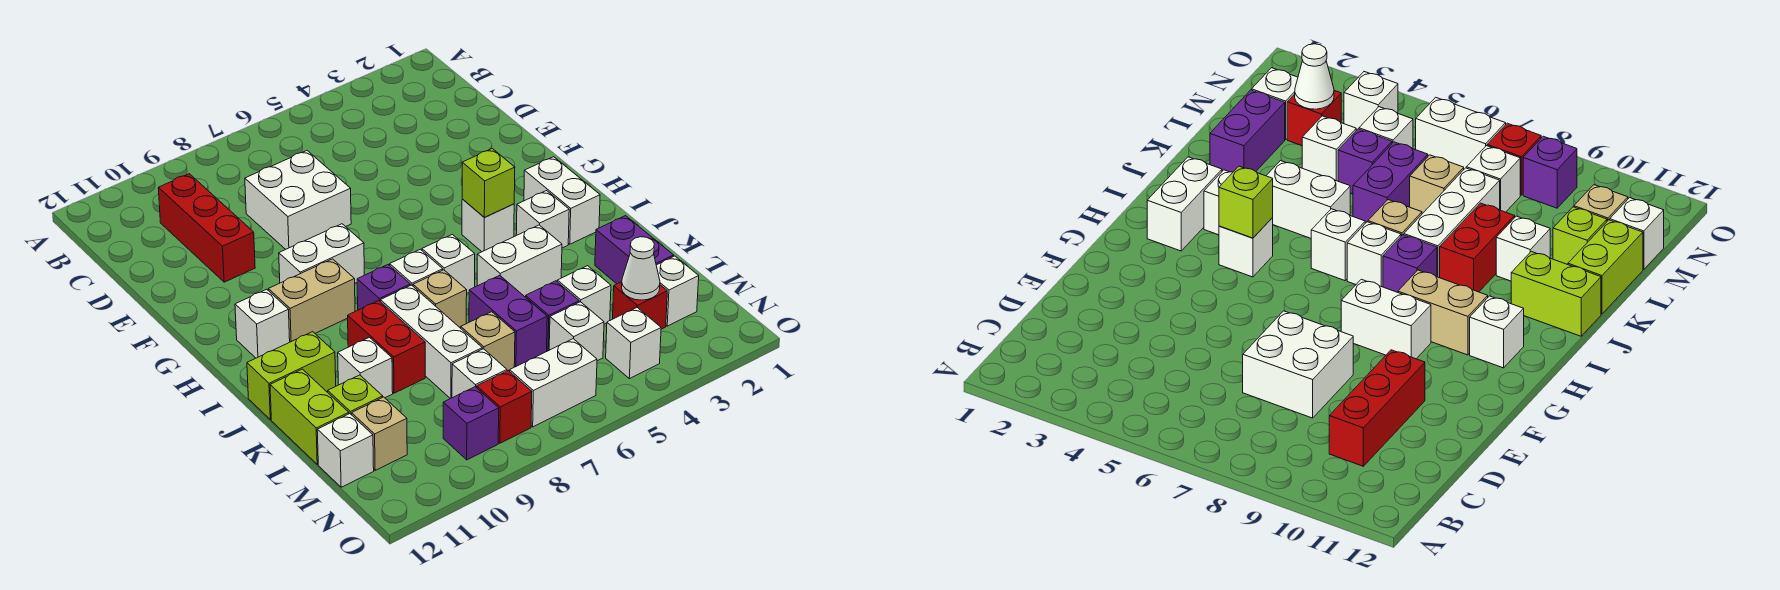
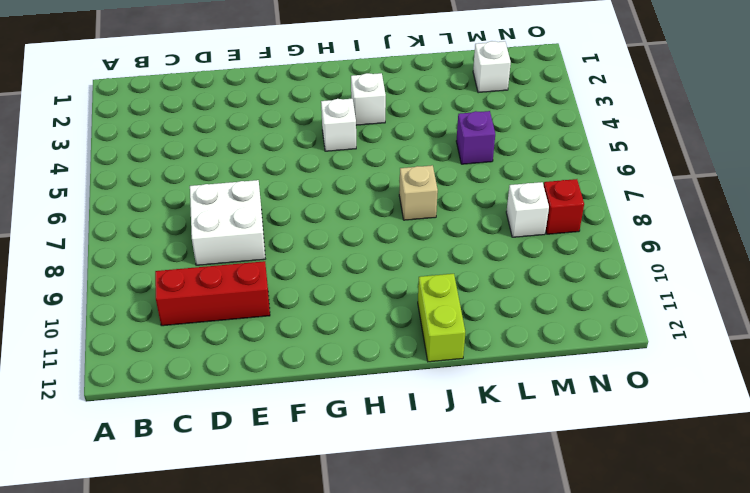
none -> white 1x2 brick [279,224,364,283]
none -> white 1x2 brick [524,157,600,244]
none -> tan 1x2 brick [268,259,355,342]
none -> white 1x1 brick [235,289,290,358]

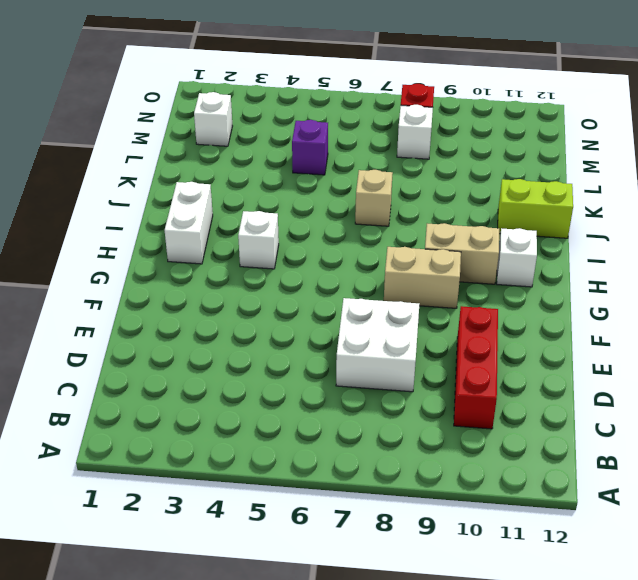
tan 1x2 brick [384,247,461,308] -> white 1x2 brick [279,224,364,283]
none -> white 1x1 brick [516,191,569,248]
none -> white 1x1 brick [422,234,475,293]
none -> white 1x1 brick [390,249,443,286]
none -> purple 1x1 brick [357,265,410,310]

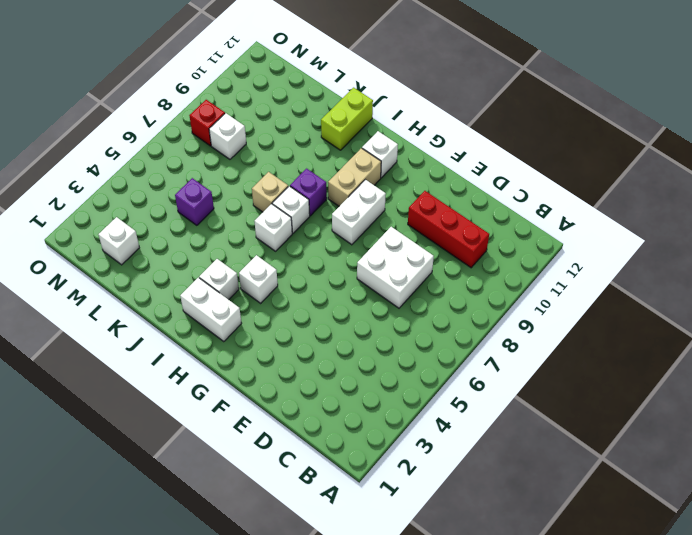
none -> white 1x2 brick [477,225,562,297]
none -> white 1x3 brick [380,285,482,399]
none -> red 1x2 brick [348,301,425,393]
none -> purple 1x2 brick [595,216,674,284]

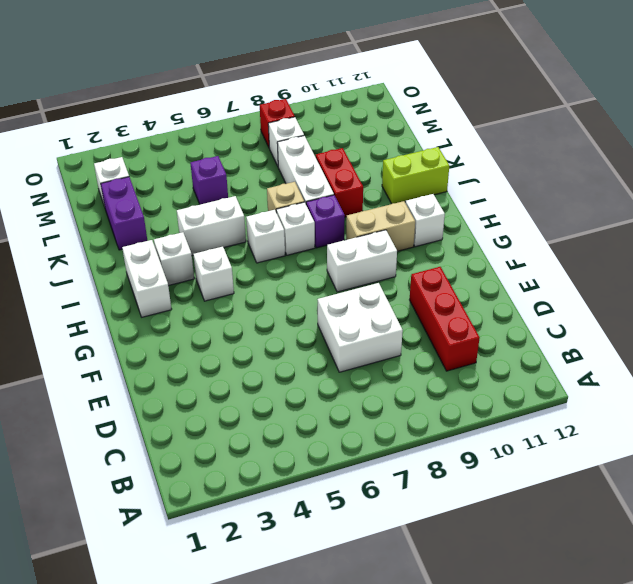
none -> purple 1x2 brick [469,275,547,367]
none -> white 1x1 brick [338,337,393,398]
none -> lime 1x2 brick [270,369,349,464]
none -> white 1x1 brick [557,266,611,324]

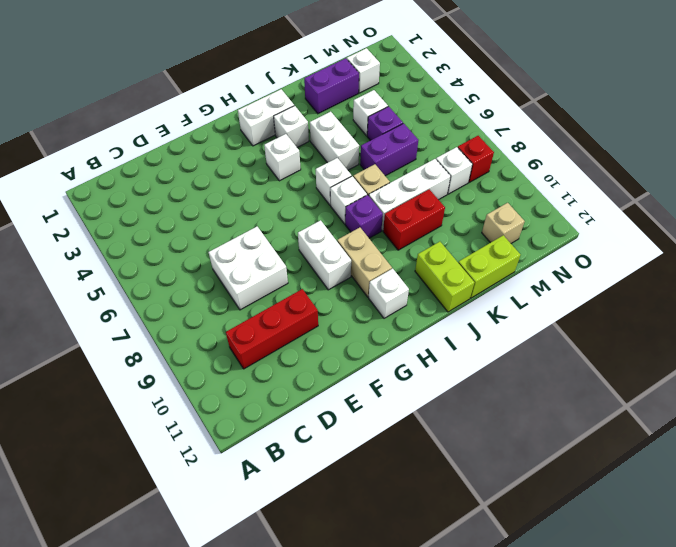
none -> white 1x1 brick [338,337,393,398]
none -> tan 1x1 brick [461,312,515,371]
none -> lime 1x1 brick [328,375,383,415]
none -> red 1x1 brick [613,282,667,329]

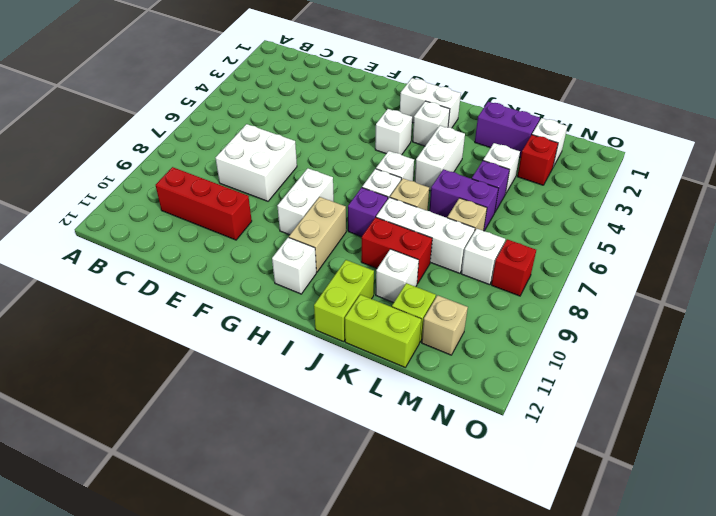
none -> white 1x1 brick [549,302,604,361]
none -> white 1x1 brick [317,414,374,487]
none -> white 1x1 brick [606,308,661,379]
none -> white 1x2 brick [510,339,597,427]

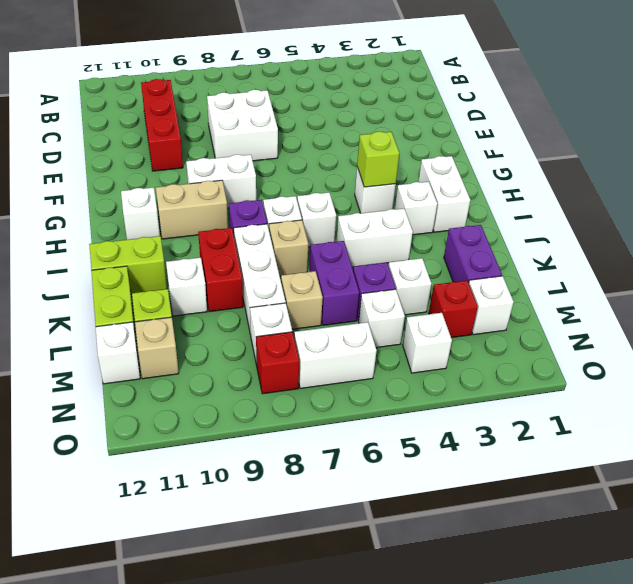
none -> purple 1x1 brick [443,387,499,460]
none -> white 1x1 cone [622,237,660,300]

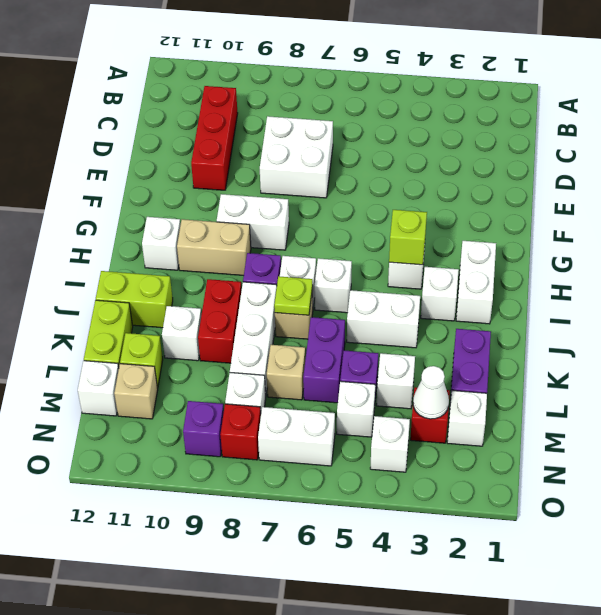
lime 1x1 plate [274,276,313,315] -> none

